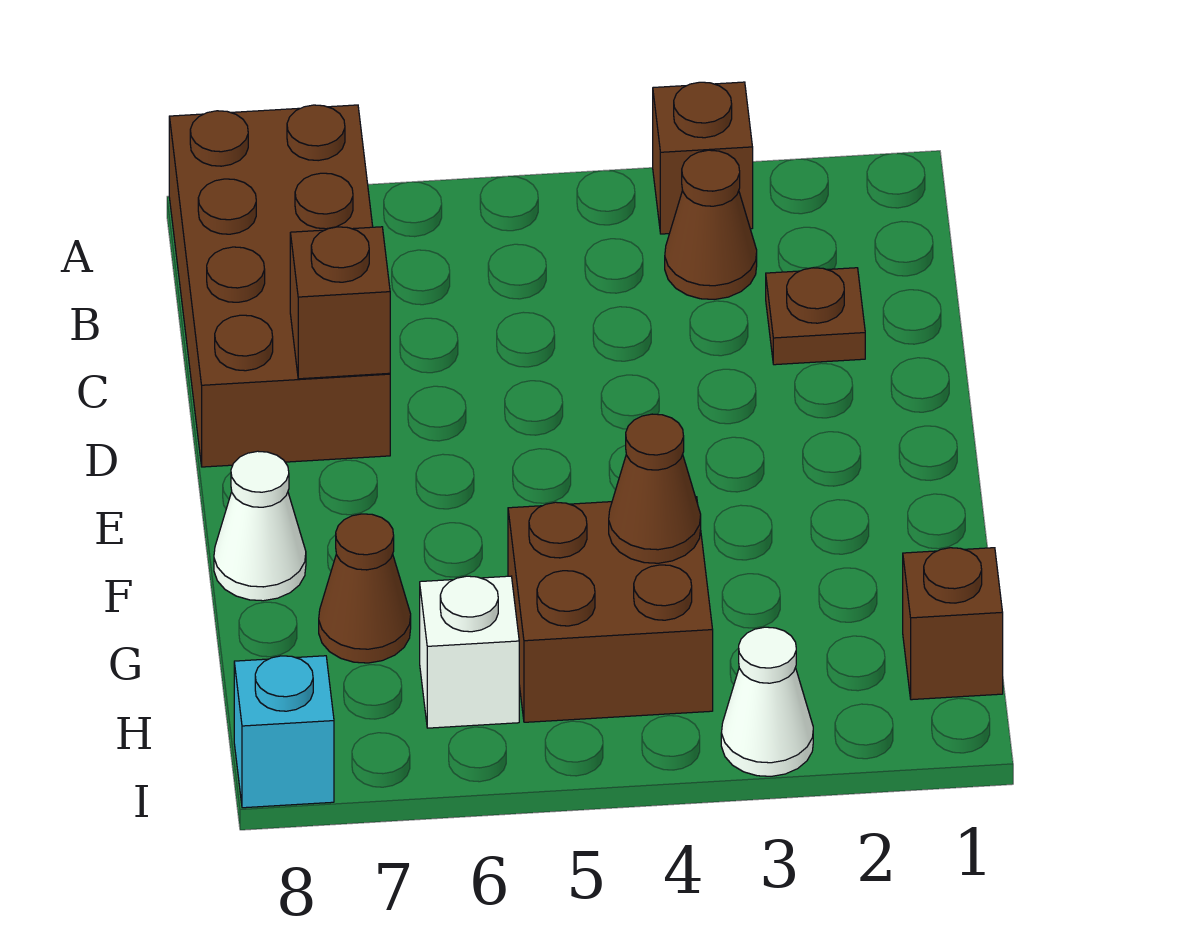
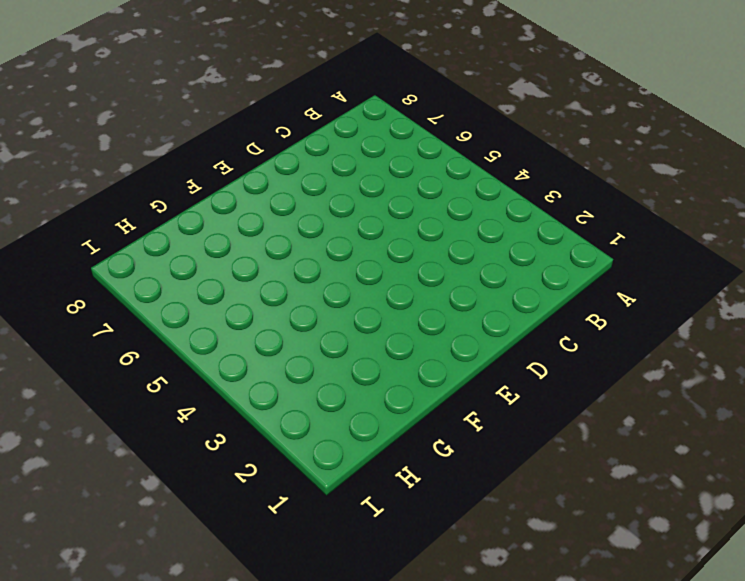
none -> brown 1x1 brick [653,82,753,234]
none -> brown 2x4 brick [169,105,390,467]
none -> brown 1x1 cone [665,150,757,300]

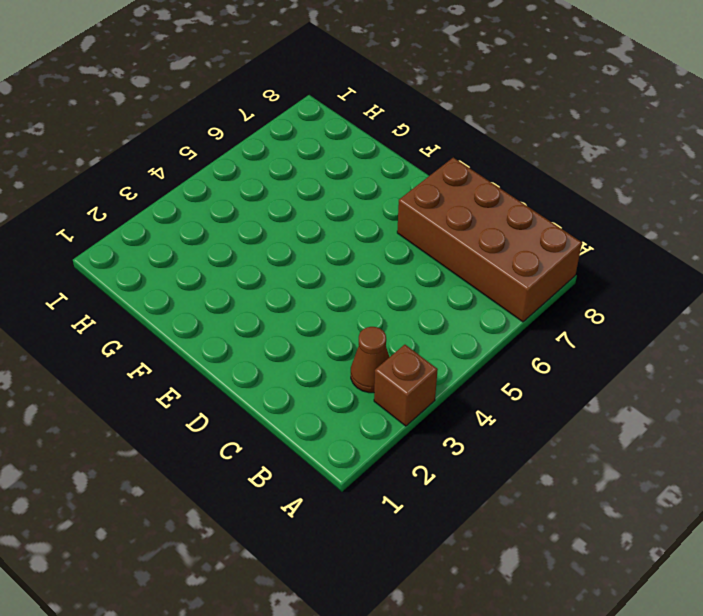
none -> brown 1x1 plate [766,268,865,365]
none -> white 1x1 cone [214,451,306,601]
none -> brown 2x2 brick [508,497,713,722]

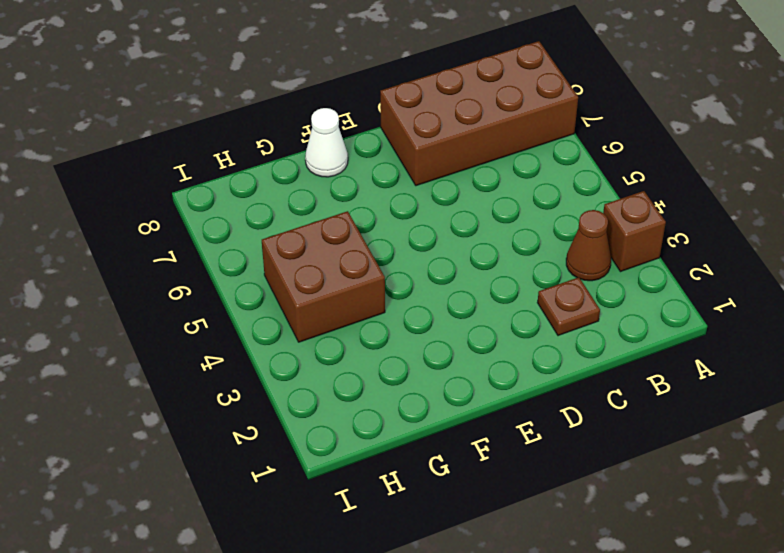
none -> brown 1x1 cone [319,514,411,663]
none -> brown 1x1 brick [903,548,1003,700]
none -> white 1x1 brick [420,576,519,728]

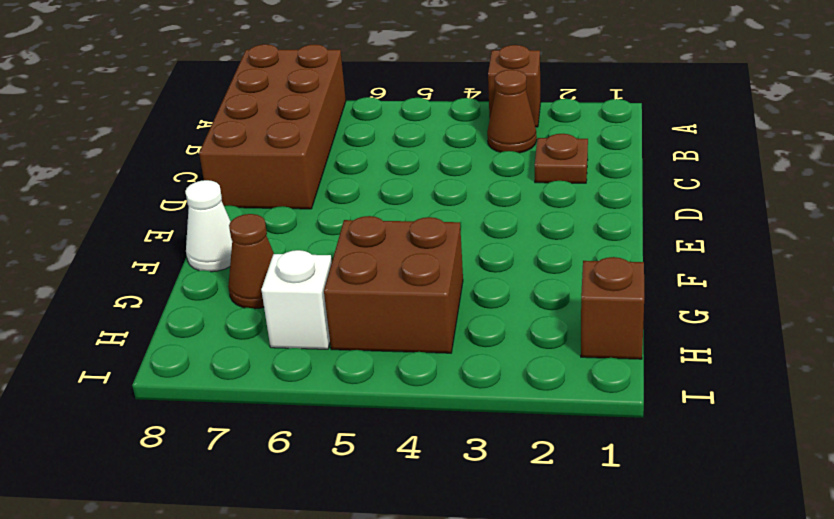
none -> white 1x1 cone [721,627,813,776]
none -> cyan 1x1 brick [234,656,334,808]
none -> brown 1x1 brick [290,227,390,379]

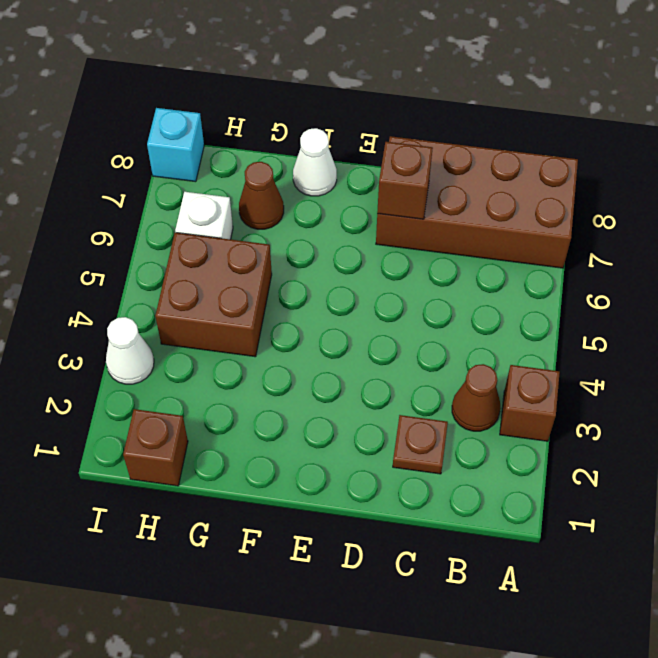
none -> brown 1x1 cone [609,414,701,563]

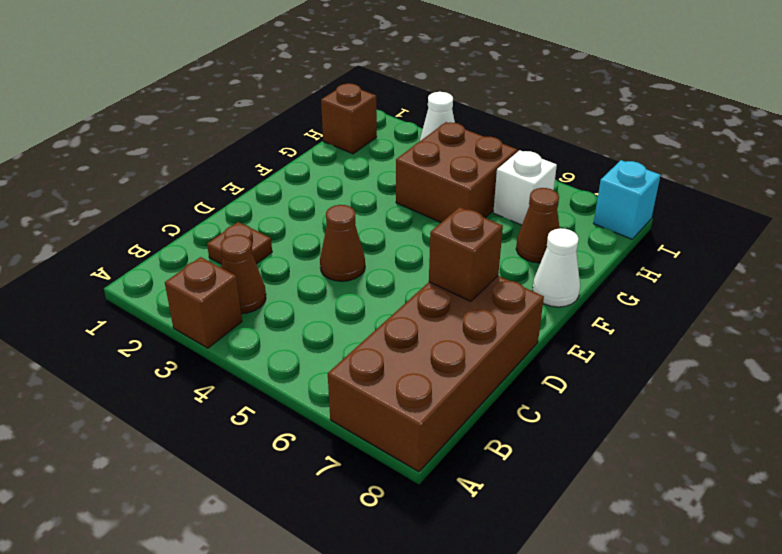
brown 1x1 cone [320,205,365,281] -> brown 1x1 cone moved to [609,414,701,563]

